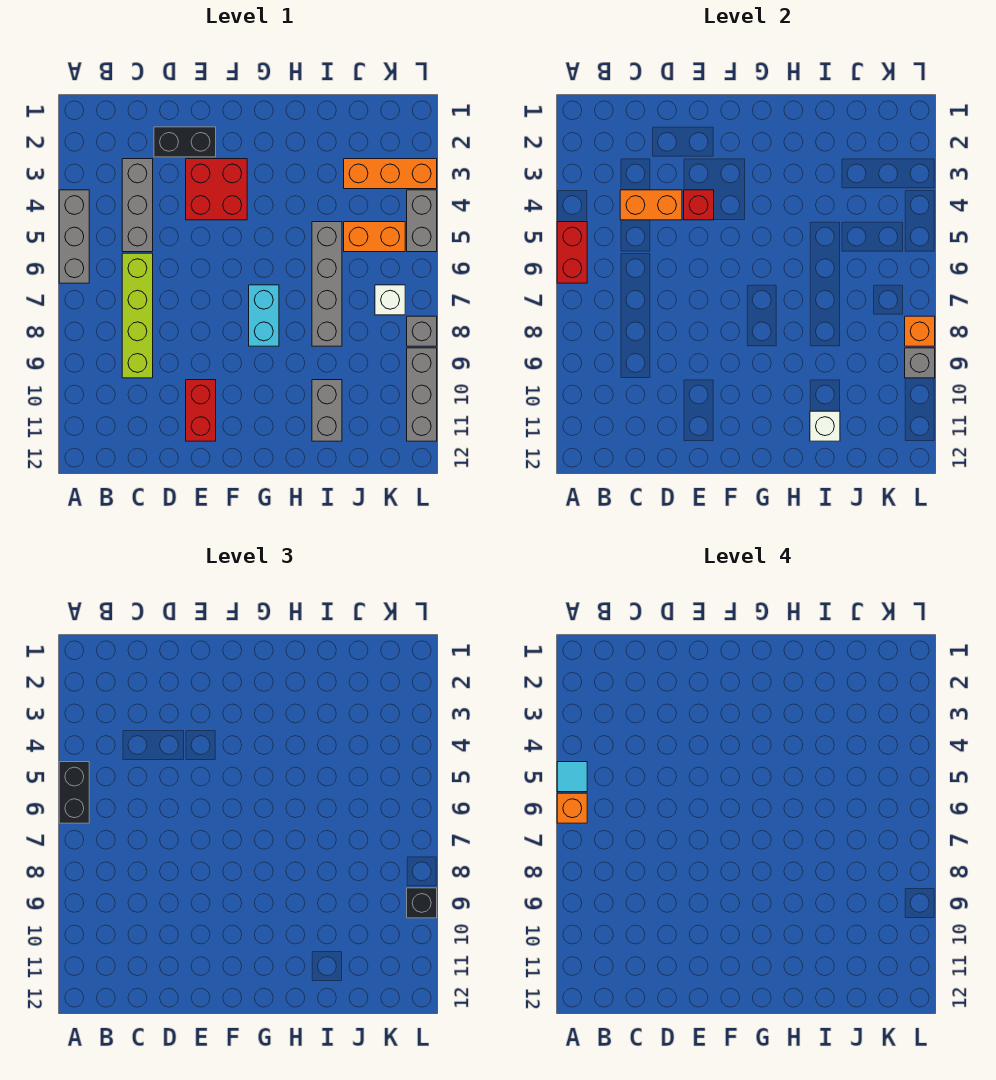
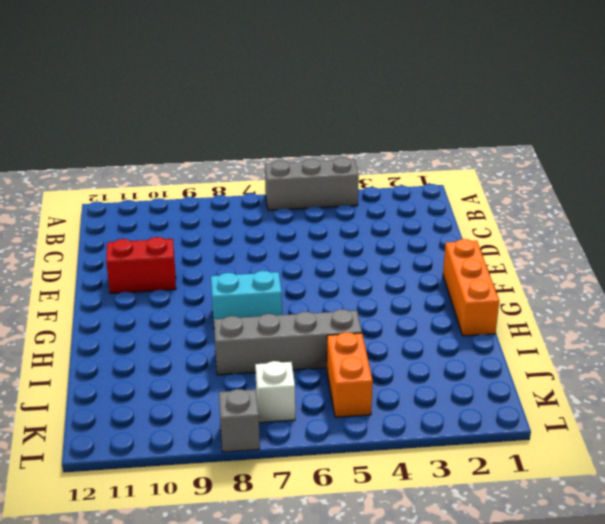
orange 1x3 brick [443,239,499,336] -> orange 1x3 brick moved to [344,159,437,189]
none -> grey 1x3 brick [122,159,153,252]
none -> lime 1x4 brick [122,253,153,378]
none -> black 1x2 brick [154,127,216,157]

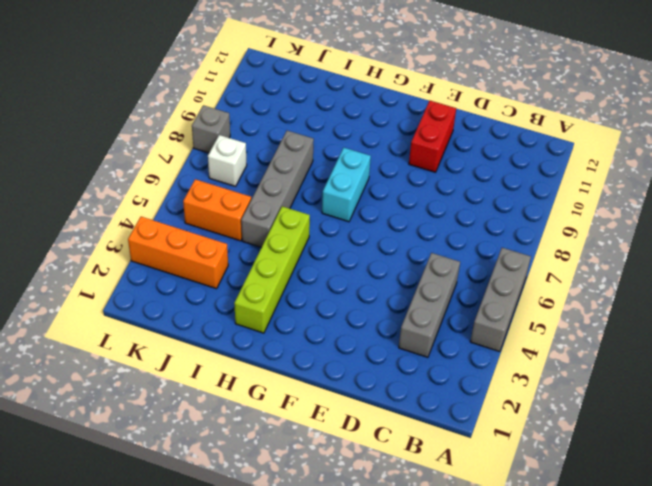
lime 1x4 brick [234,206,310,333] -> lime 1x4 brick moved to [122,253,153,378]
none -> black 1x2 brick [154,127,216,157]
none -> red 2x2 brick [186,159,247,220]
none -> grey 1x2 brick [312,380,342,441]

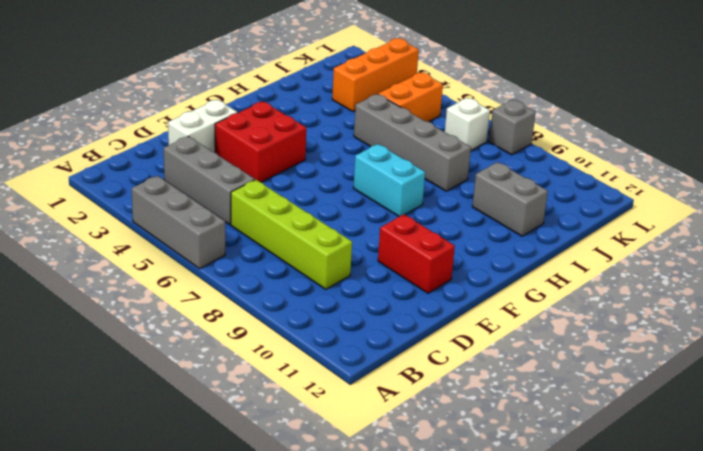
white 1x2 brick [168,100,238,153] -> black 1x2 brick [154,127,216,157]
none -> grey 1x2 brick [407,190,437,252]
none -> grey 1x3 brick [407,348,437,441]
none -> red 1x2 brick [557,222,587,283]

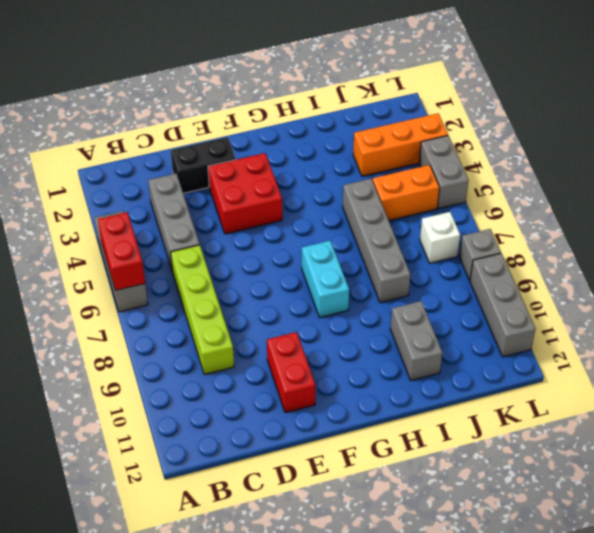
none -> orange 1x2 brick [620,190,682,220]
none -> red 1x1 brick [684,190,714,220]
none -> white 1x1 brick [810,411,840,441]

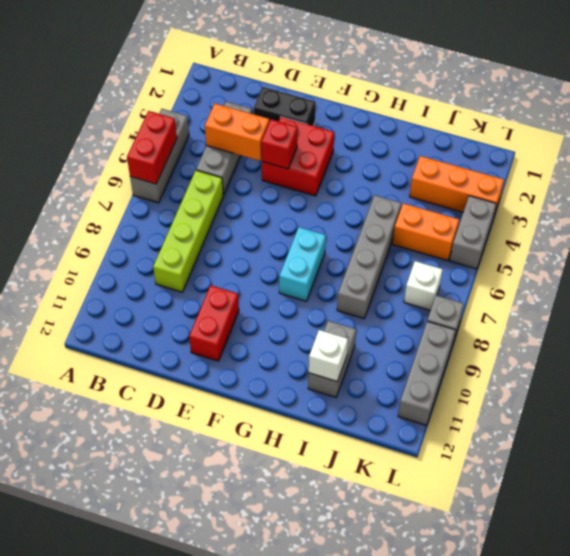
none -> orange 1x1 brick [905,316,935,346]
none -> grey 1x1 brick [905,348,935,378]
none -> black 1x2 brick [59,762,89,823]

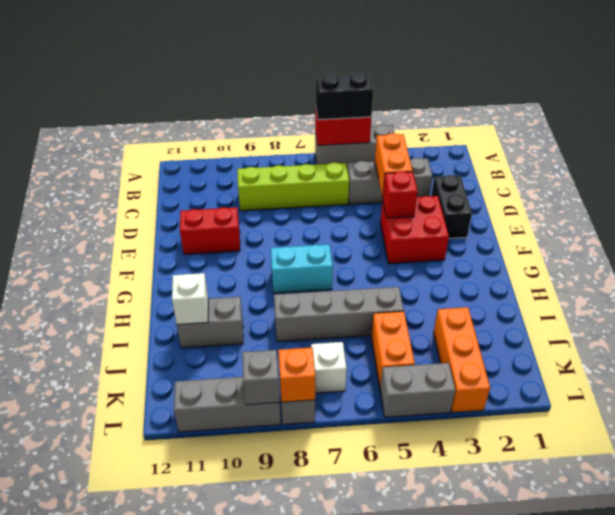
none -> black 1x1 brick [407,888,437,918]
none -> cyan 1x1 tile [557,762,587,792]
none -> orange 1x1 brick [557,793,587,823]

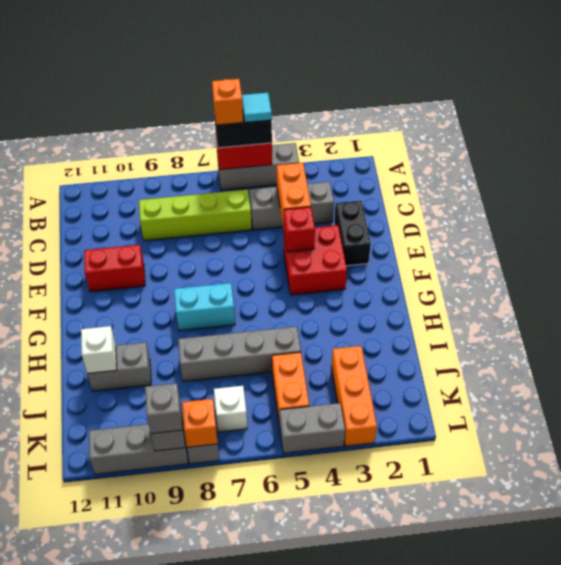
grey 1x1 brick [145,383,182,434] -> black 1x1 brick [407,888,437,918]

